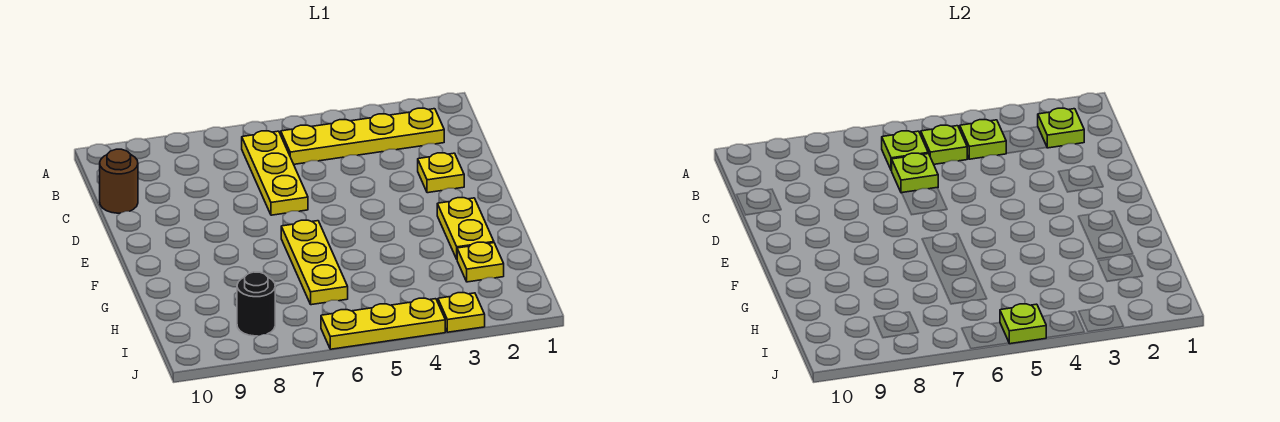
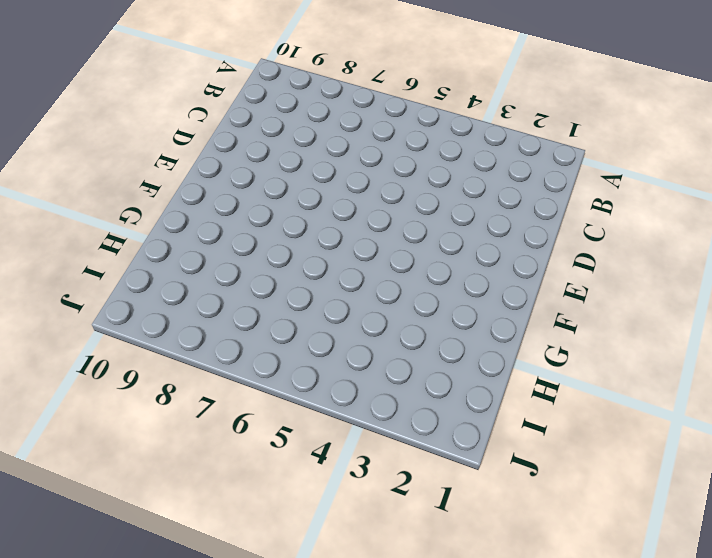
none -> yellow 1x4 plate [281,108,444,164]
none -> yellow 1x3 plate [242,131,308,215]
none -> brown 1x1 round brick [100,149,138,213]

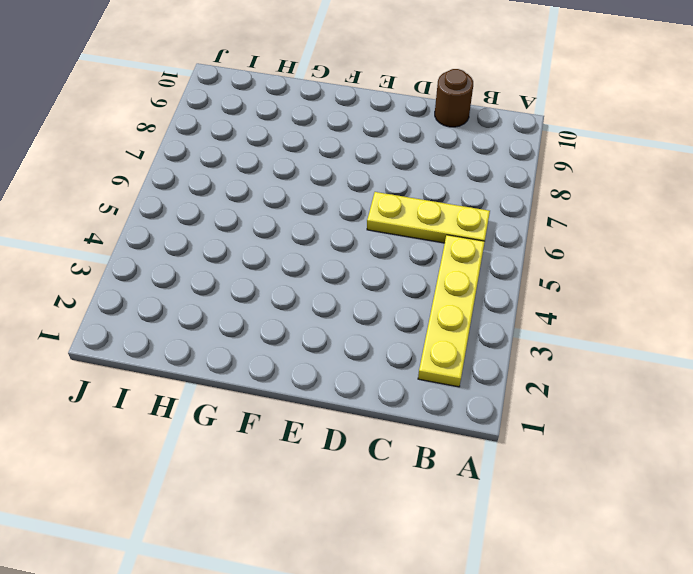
none -> yellow 1x1 plate [418,153,464,193]
none -> yellow 1x2 plate [437,198,494,259]
none -> yellow 1x3 plate [281,220,348,305]

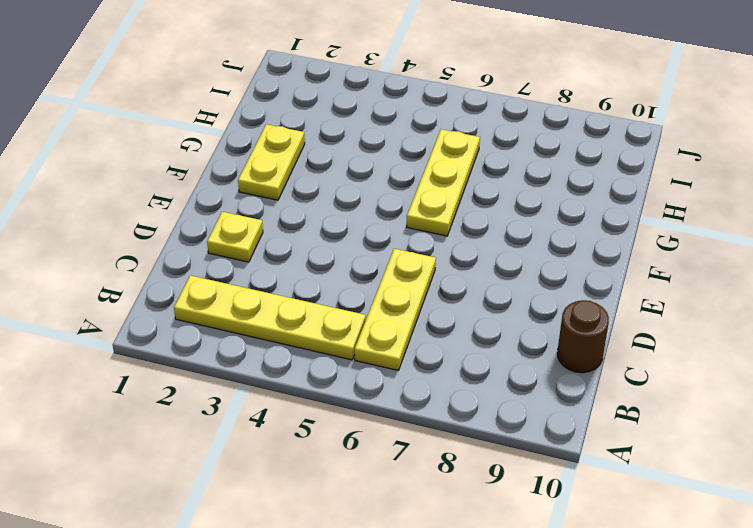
none -> yellow 1x1 plate [457,242,504,282]
none -> black 1x1 round brick [237,272,275,336]
none -> yellow 1x1 plate [438,293,485,332]

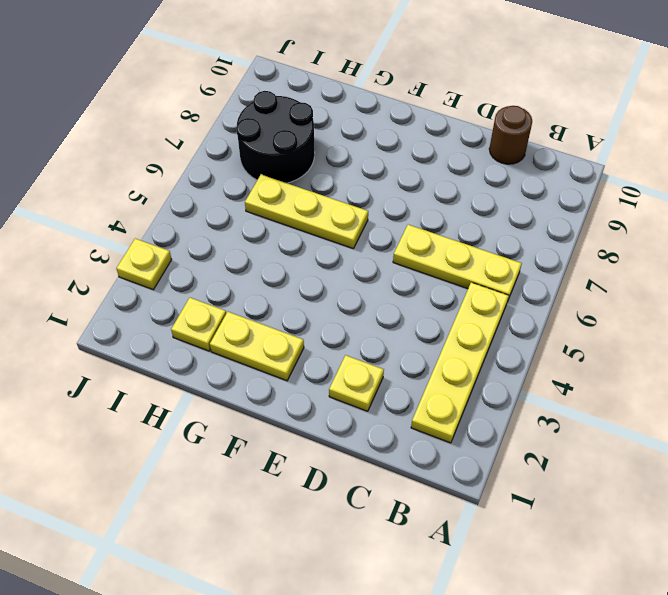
black 2x2 round brick [236,91,315,183] -> black 1x1 round brick [237,272,275,336]
none -> yellow 1x3 plate [321,298,445,349]
none -> lime 1x1 plate [1038,108,1084,148]
none -> lime 1x1 plate [960,120,1007,159]

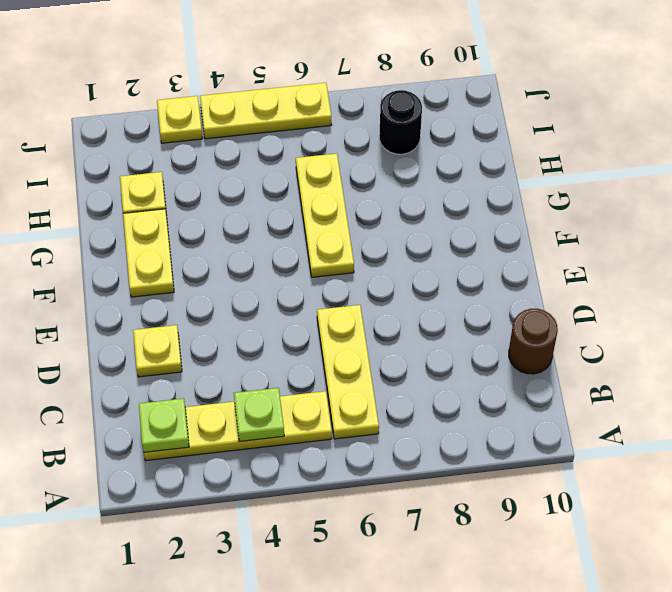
none -> lime 1x1 plate [921,125,967,164]
none -> lime 1x1 plate [882,131,928,171]
none -> lime 1x1 plate [892,153,938,193]

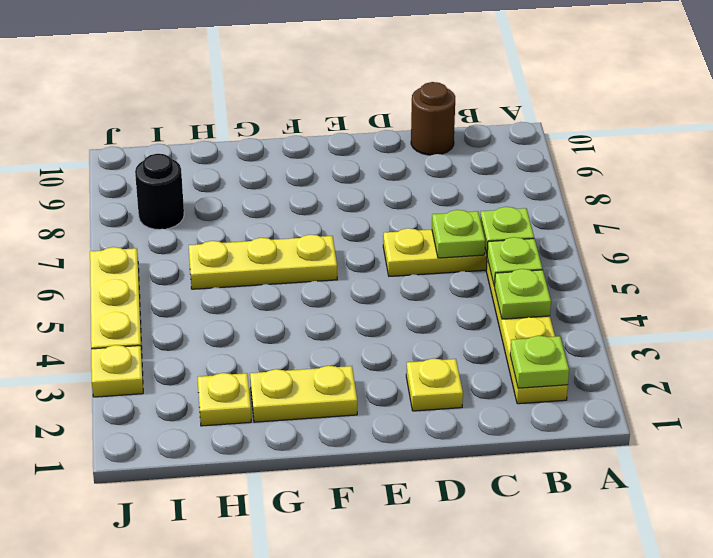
none -> lime 1x1 plate [1000,304,1046,344]

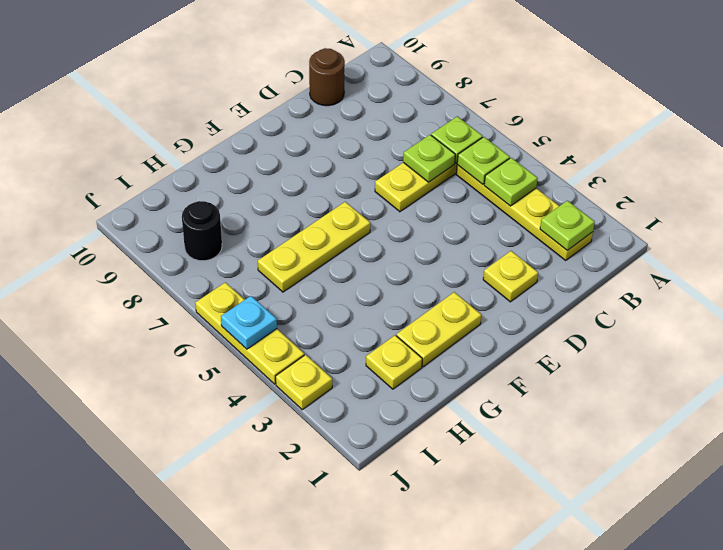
cyan 1x1 plate [221,296,277,349] -> lime 1x1 plate [1000,304,1046,344]

